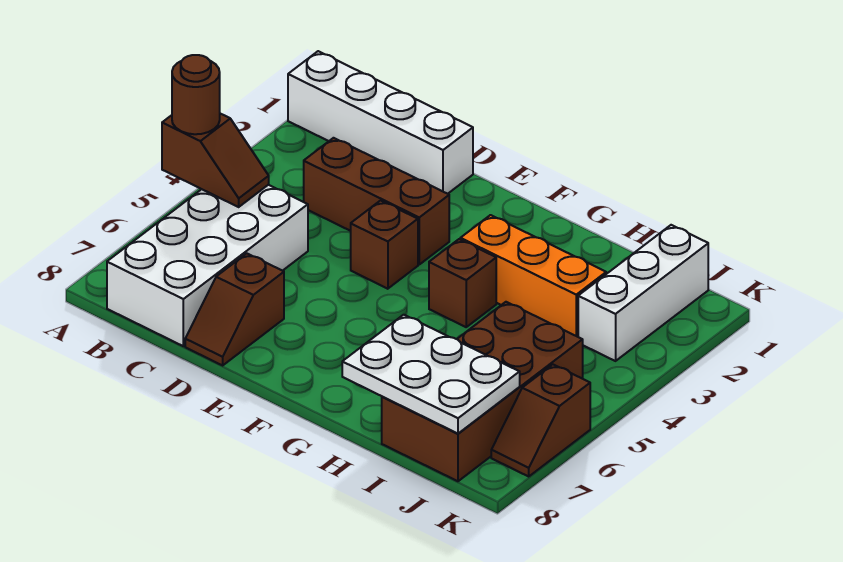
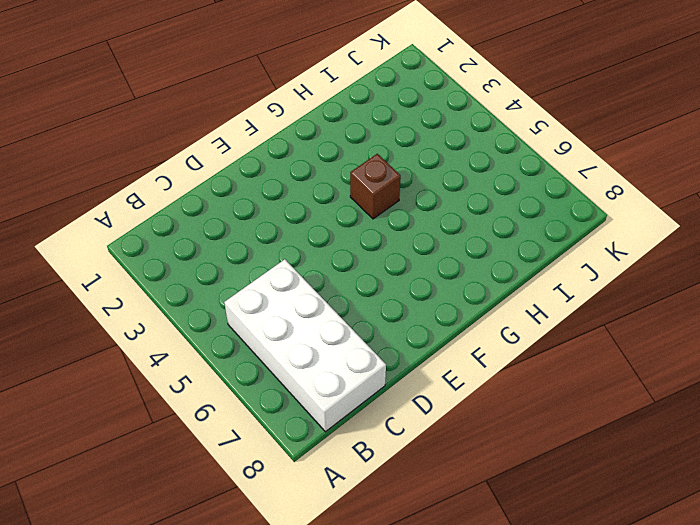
none -> white 1x4 brick [288,51,473,194]
none -> brown 1x3 brick [304,138,449,264]
none -> brown 1x2 slope [185,253,284,365]

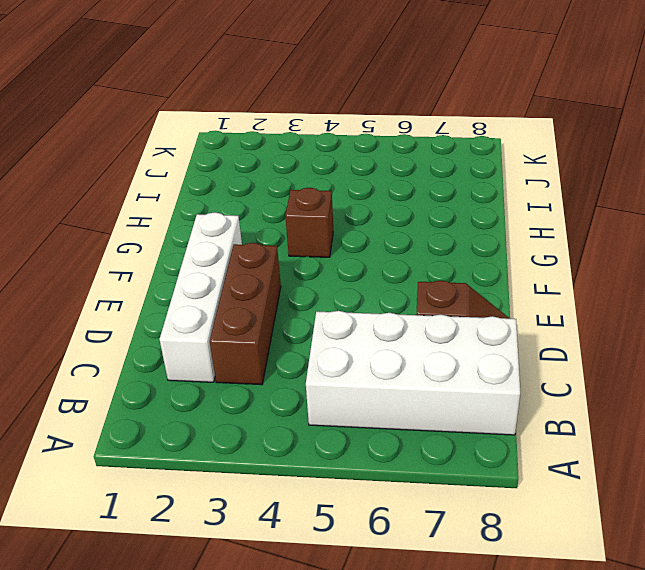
white 1x4 brick [160,212,242,382] -> white 1x4 brick moved to [288,51,473,194]
none -> brown 1x1 brick [351,201,418,289]
none -> orange 1x3 brick [460,215,606,337]
none -> brown 2x4 brick [382,302,583,481]

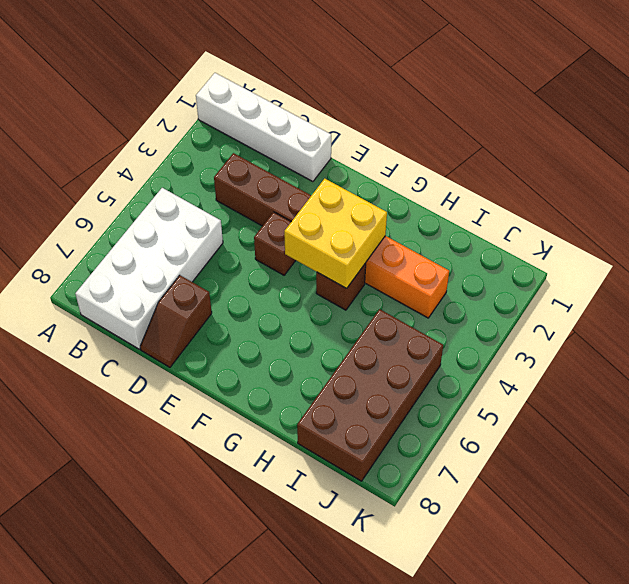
yellow 2x2 brick [284,179,387,288] -> none
none -> white 1x3 brick [578,225,708,361]
none -> brown 1x2 slope [491,365,590,476]
none -> brown 1x2 slope [162,114,269,207]

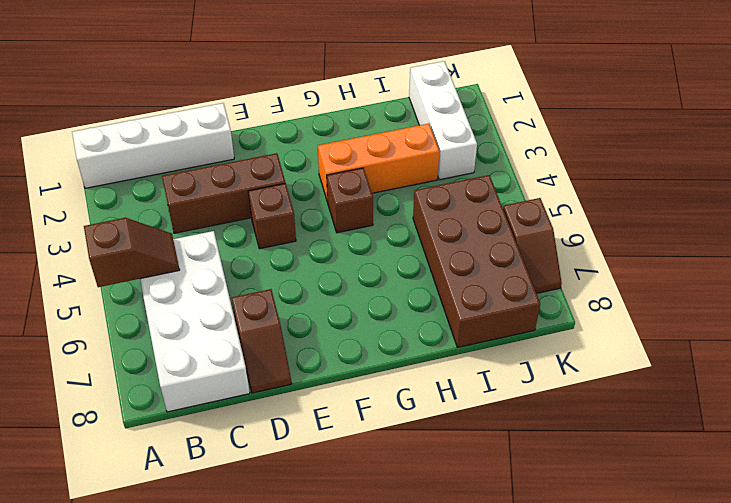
none -> white 2x3 plate [342,315,520,434]
none -> brown 1x1 round brick [172,55,220,134]

